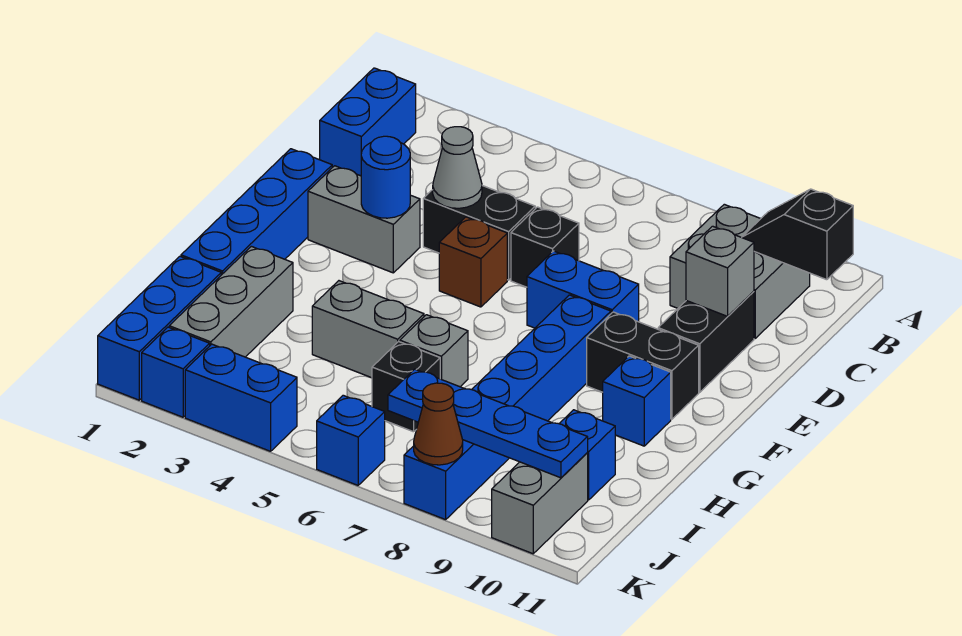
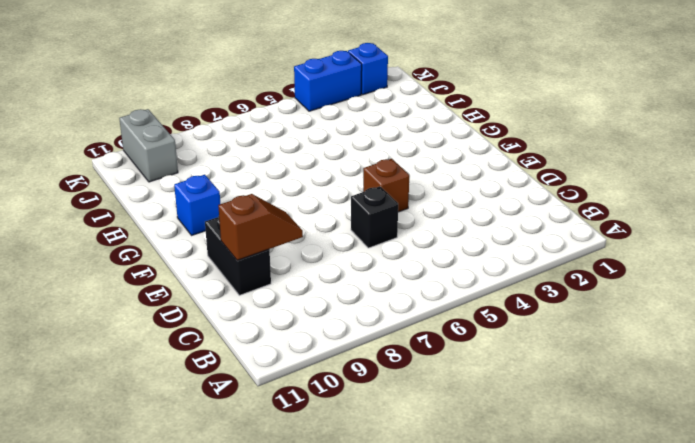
brown 1x2 slope [218,194,303,260] -> grey 1x1 brick [686,226,754,316]
none -> blue 1x2 brick [320,68,416,176]
none -> grey 2x2 brick [670,204,810,338]
none -> black 1x2 brick [423,186,535,280]

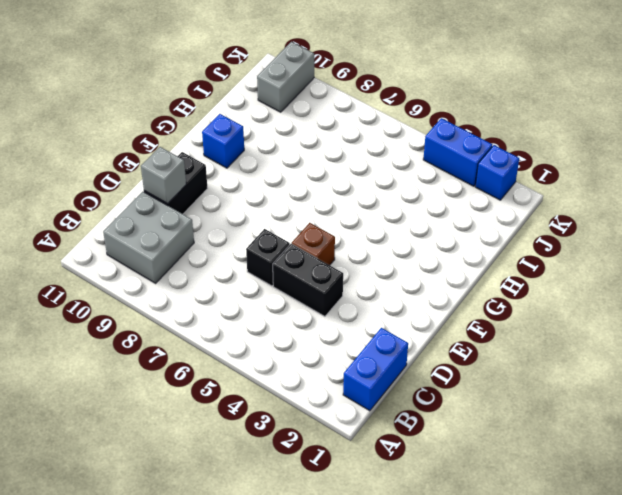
none -> blue 1x4 brick [181,149,332,275]
none -> grey 1x2 brick [308,166,420,273]
none -> blue 1x2 brick [527,251,639,328]

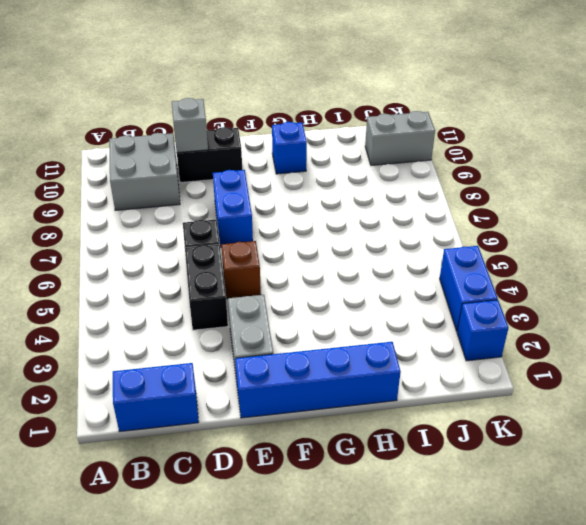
none -> blue 1x6 brick [404,295,611,520]
none -> black 1x2 brick [587,312,699,419]
none -> grey 1x3 brick [169,246,293,357]

